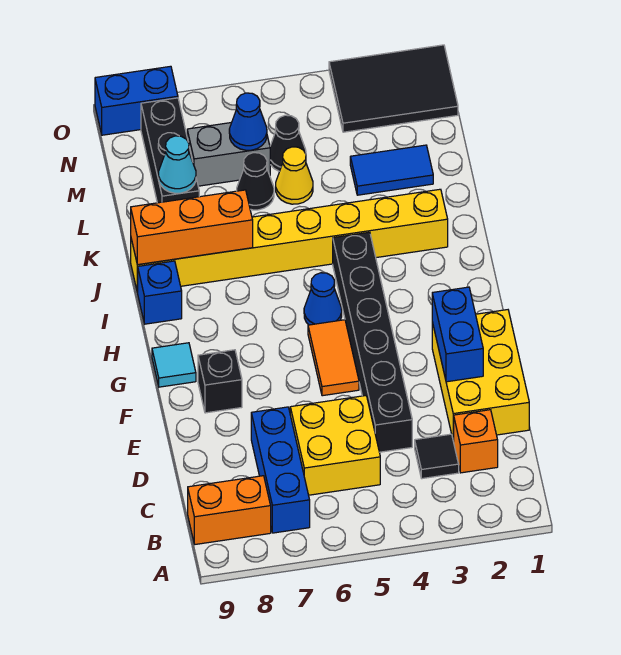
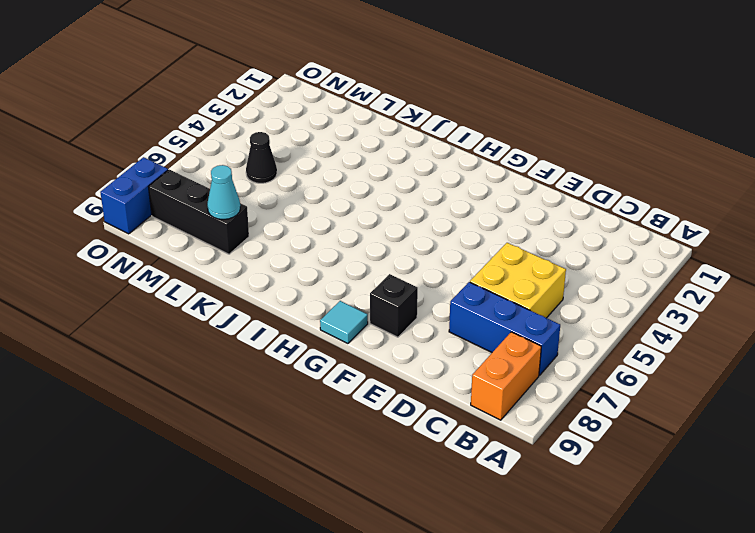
none -> orange 1x1 brick [453,410,498,473]
none -> black 1x1 tile [415,434,459,479]
none -> yellow 2x3 brick [432,310,529,441]

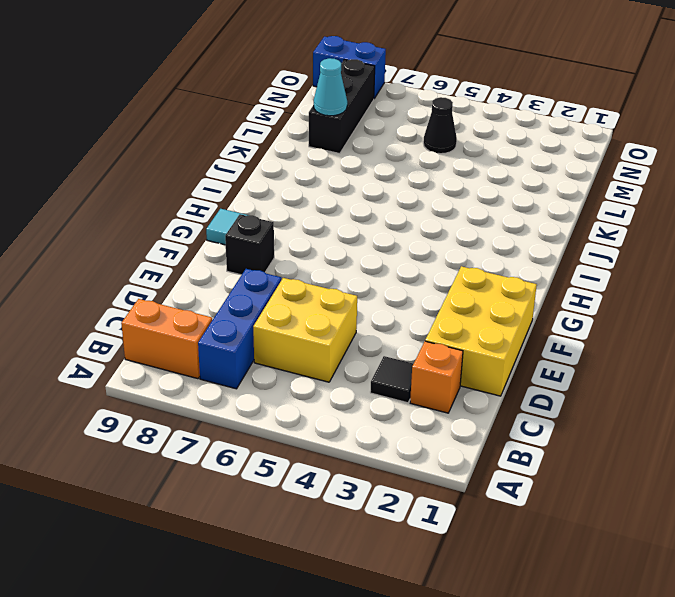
none -> black 1x6 brick [333,232,412,452]
none -> orange 1x2 tile [308,320,359,396]
none -> blue 1x1 cone [304,273,342,325]

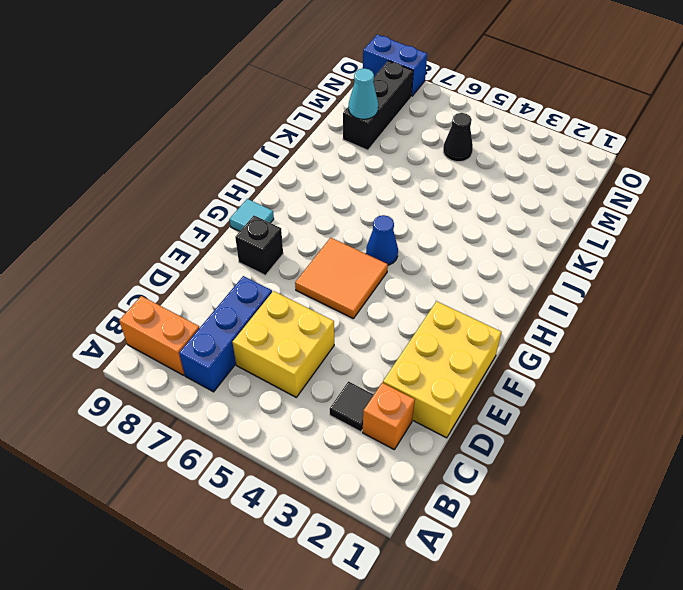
orange 2x2 tile [295,238,388,318] -> orange 1x2 tile [308,320,359,396]
none -> black 1x6 brick [333,232,412,452]
none -> blue 1x1 brick [138,261,182,324]
none -> yellow 1x8 brick [131,189,448,292]

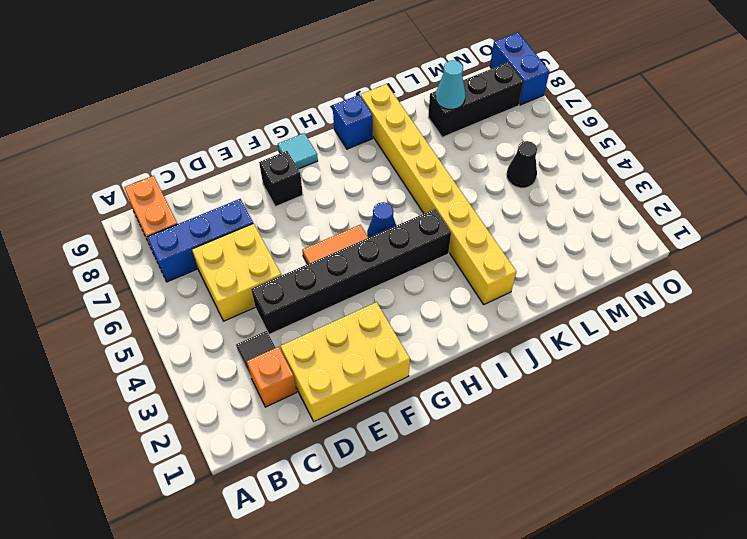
none -> blue 1x2 tile [350,145,433,195]
none -> yellow 1x1 cone [276,147,313,204]
none -> black 1x1 cone [237,153,274,210]

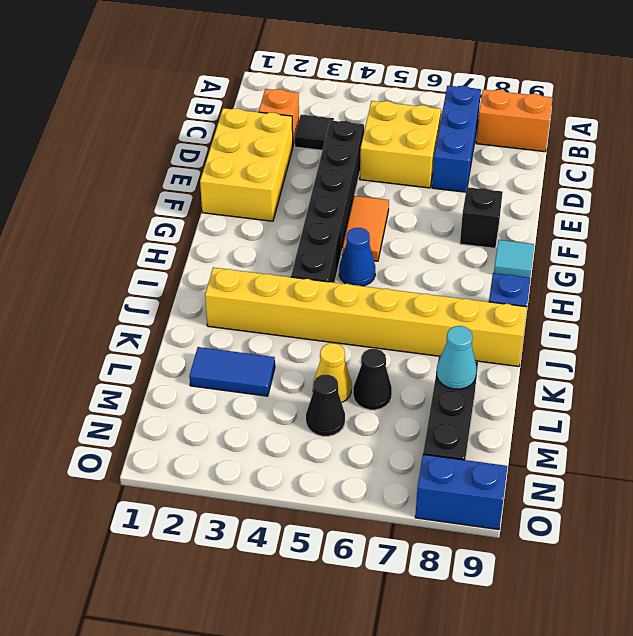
none -> grey 1x2 brick [187,123,270,186]
none -> black 2x3 tile [329,45,458,132]
none -> blue 1x2 brick [432,287,483,382]

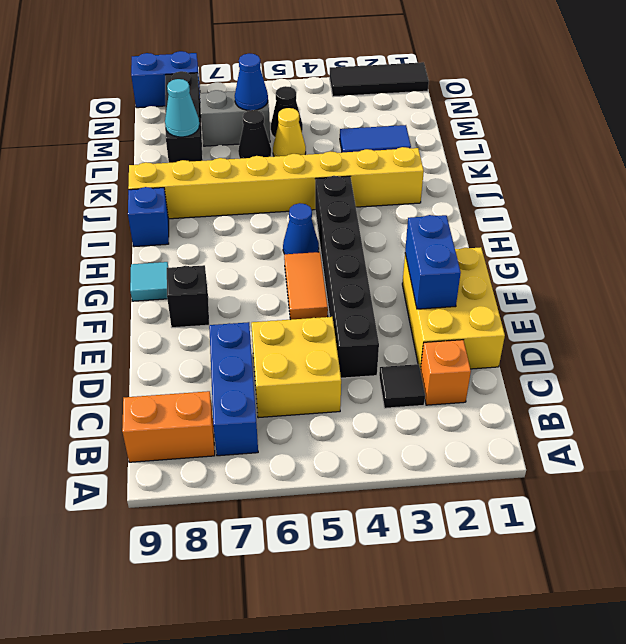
black 1x3 tile [330,62,429,97] -> black 2x3 tile [329,45,458,132]
none -> orange 1x3 brick [131,190,253,265]

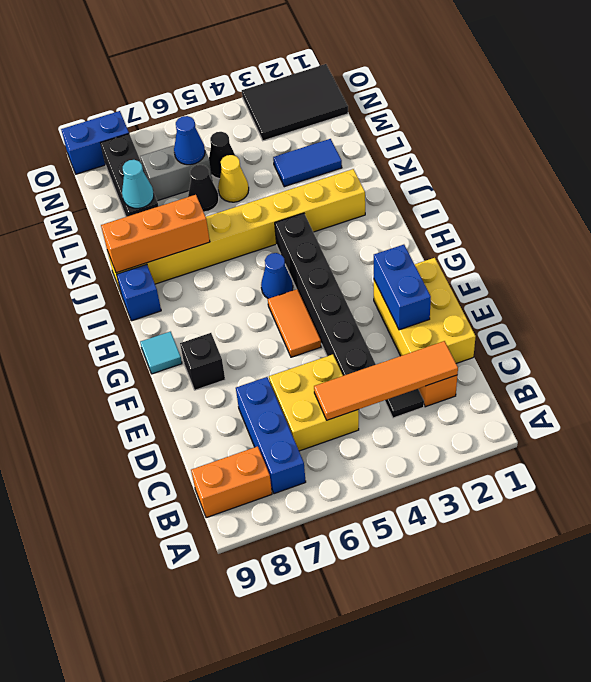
orange 1x4 tile [314,341,458,420] -> none

